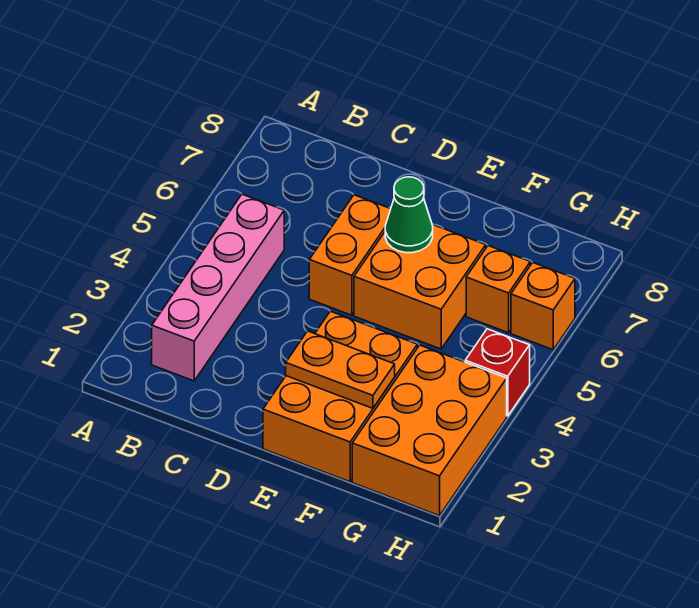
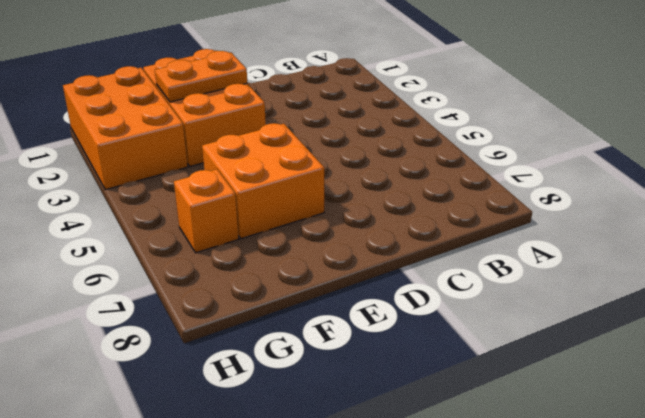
none -> pink 1x4 brick [152,194,284,381]
none -> orange 1x2 brick [309,195,391,315]

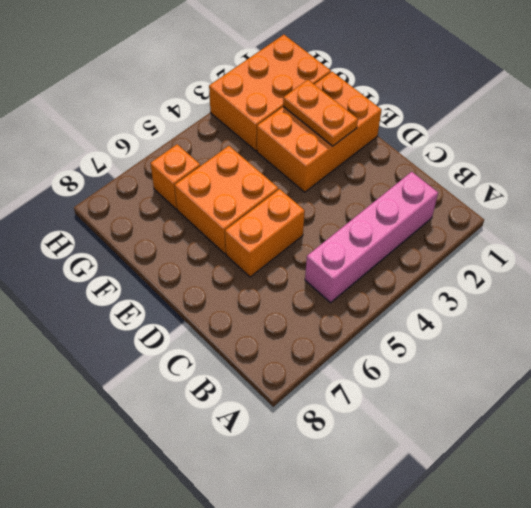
none -> red 1x1 brick [465,329,530,416]
none -> orange 1x1 brick [511,262,575,350]

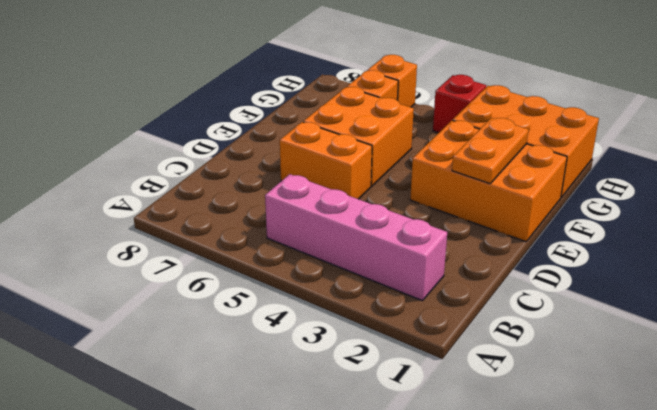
none -> green 1x1 cone [385,177,433,253]

